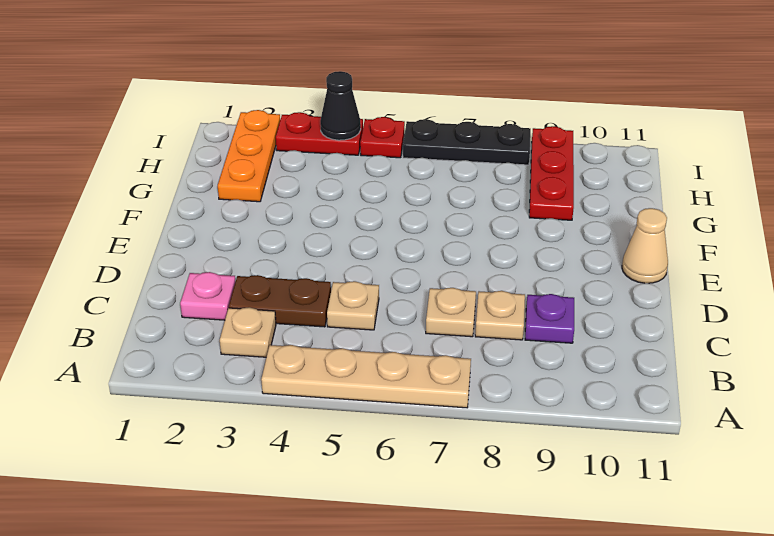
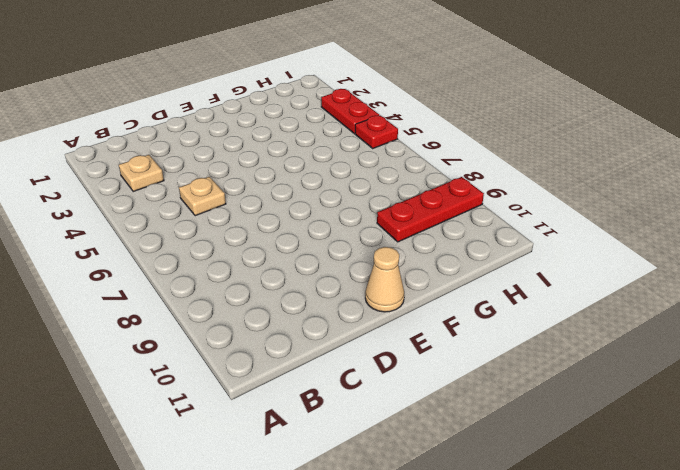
none -> tan 1x4 plate [261,345,471,408]
none -> pink 1x1 plate [180,272,236,320]
none -> brown 1x2 plate [229,275,331,327]

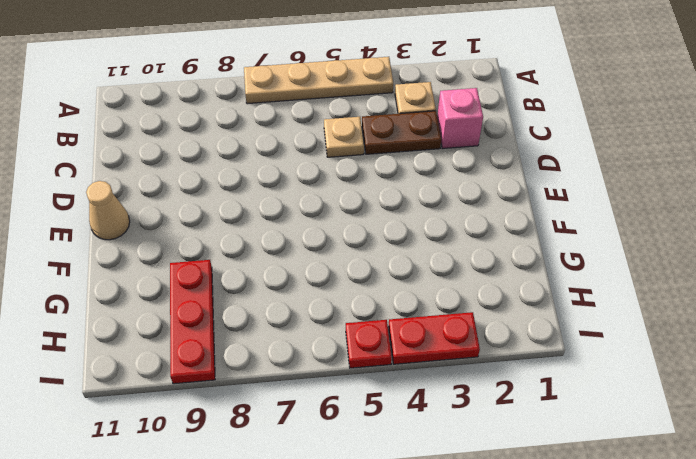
pink 1x1 brick [437,88,483,149] -> pink 1x1 plate [180,272,236,320]
none -> tan 1x1 plate [426,288,476,337]
none -> tan 1x1 plate [475,291,525,340]
none -> purple 1x1 plate [525,294,574,343]

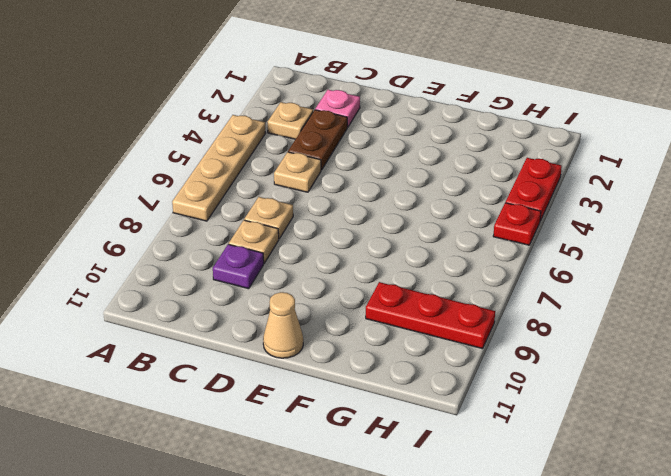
none -> orange 1x3 plate [218,110,280,202]
none -> black 1x3 plate [403,119,531,165]
none -> black 1x1 cone [320,71,361,140]

